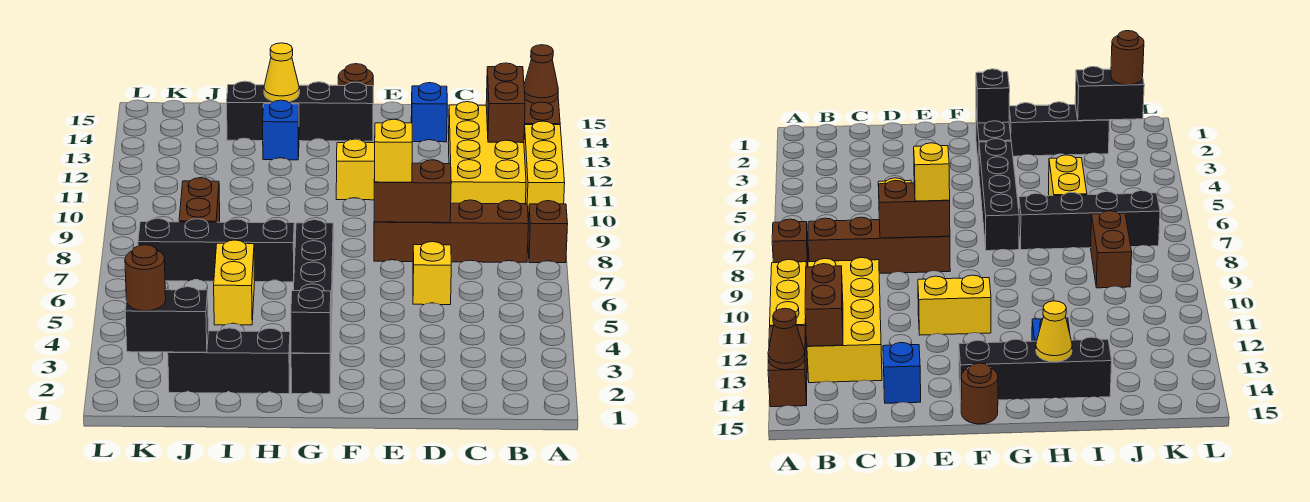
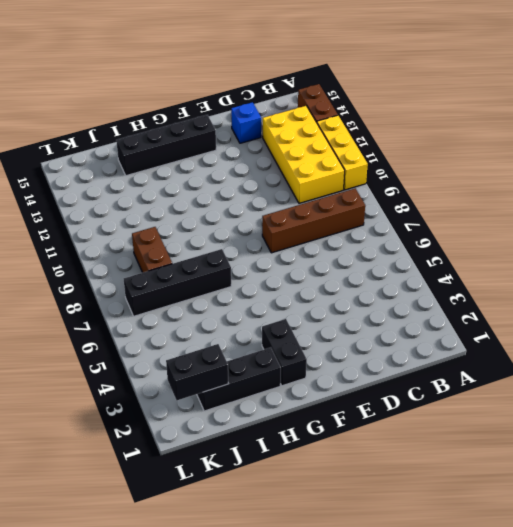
none -> brown 1x1 brick [528,201,568,263]
none -> yellow 1x1 brick [413,242,451,305]
none -> yellow 1x2 brick [336,139,375,200]

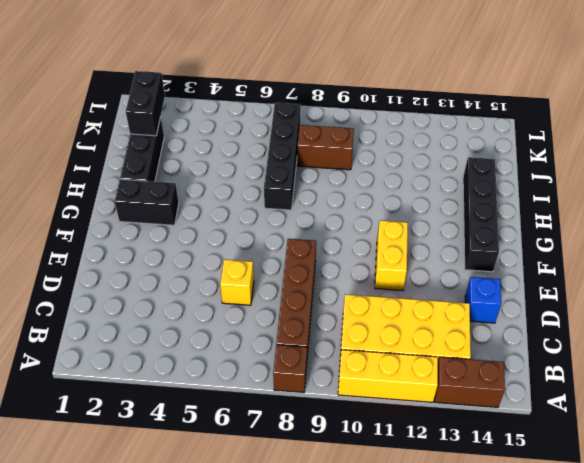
none -> brown 1x1 round brick [338,64,373,86]
none -> black 1x4 brick [294,220,333,337]
none -> blue 1x1 brick [263,100,299,160]

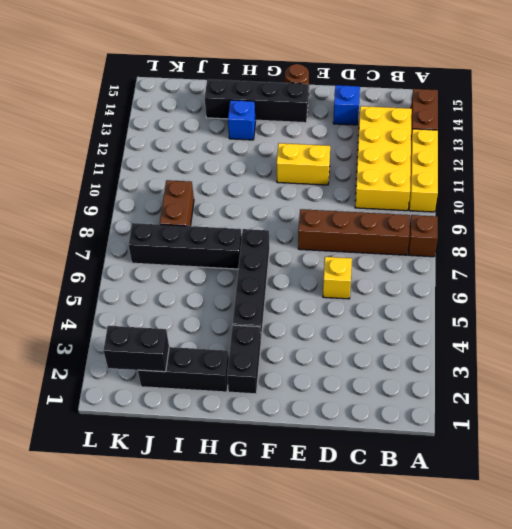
none -> yellow 1x2 brick [214,240,255,325]
none -> brown 1x1 cone [524,45,558,104]
none -> brown 1x2 brick [486,63,525,143]

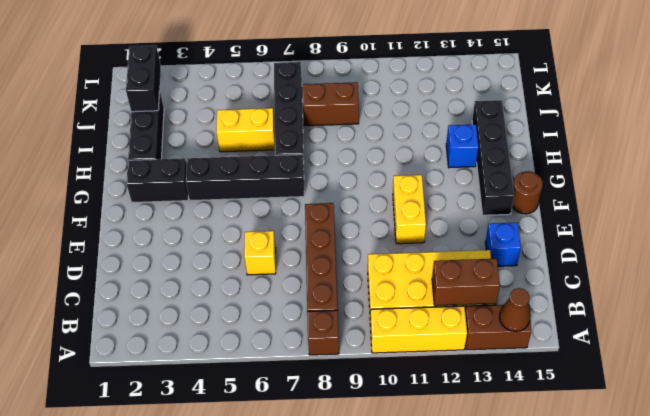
none -> brown 1x2 brick [374,160,451,223]
none -> black 1x1 brick [291,288,331,353]
none -> yellow 1x1 cone [264,43,299,102]

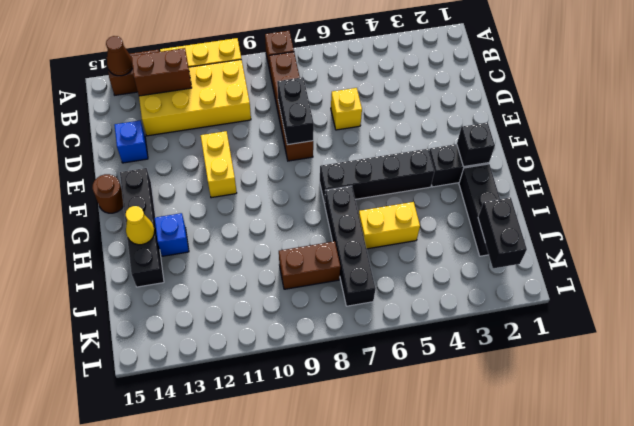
black 1x2 brick [277,77,314,145] -> brown 1x2 brick [374,160,451,223]
none -> yellow 1x1 brick [374,119,412,182]
none -> brown 1x1 round brick [125,245,166,311]

